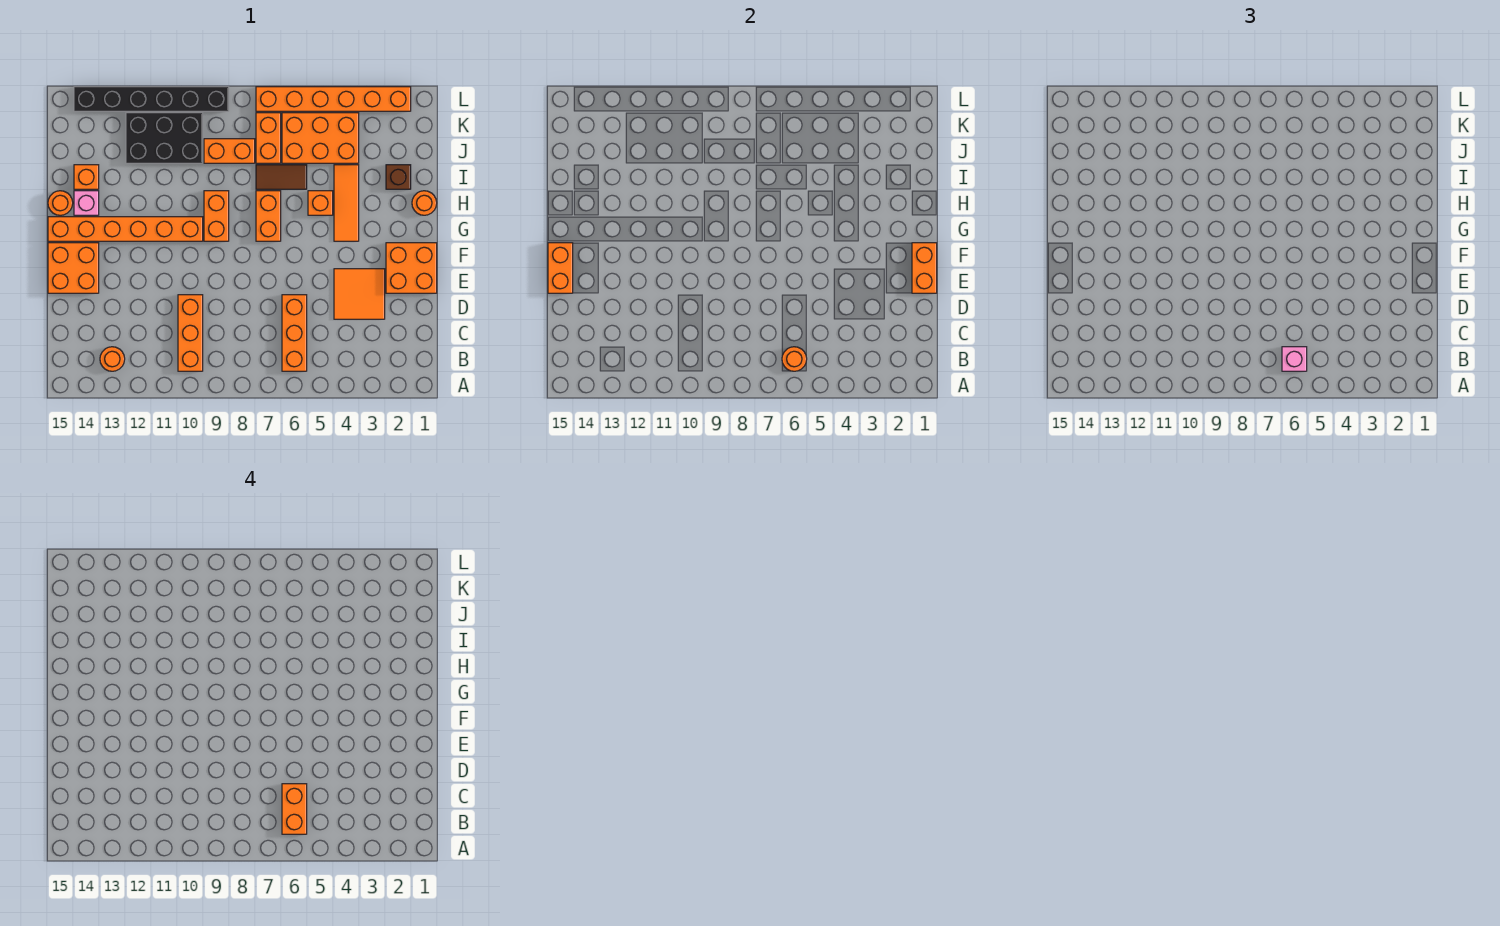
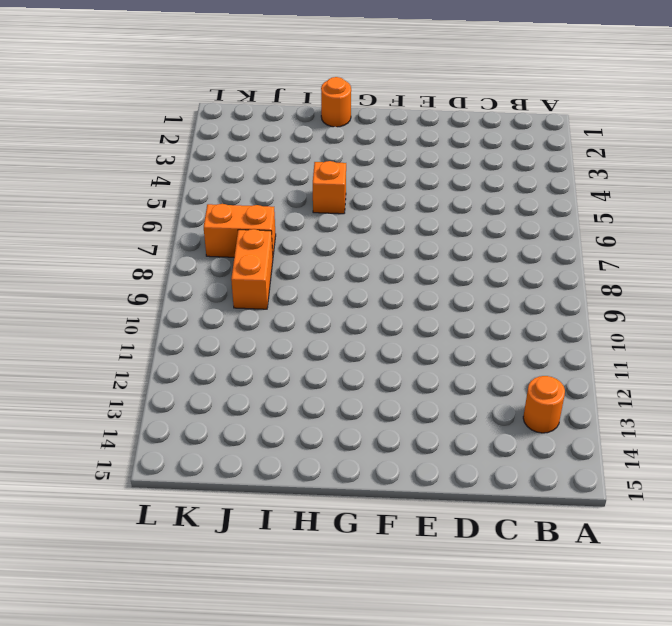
none -> orange 1x3 brick [282,295,307,371]
none -> orange 1x3 brick [178,295,203,371]
none -> orange 2x2 tile [334,269,385,319]

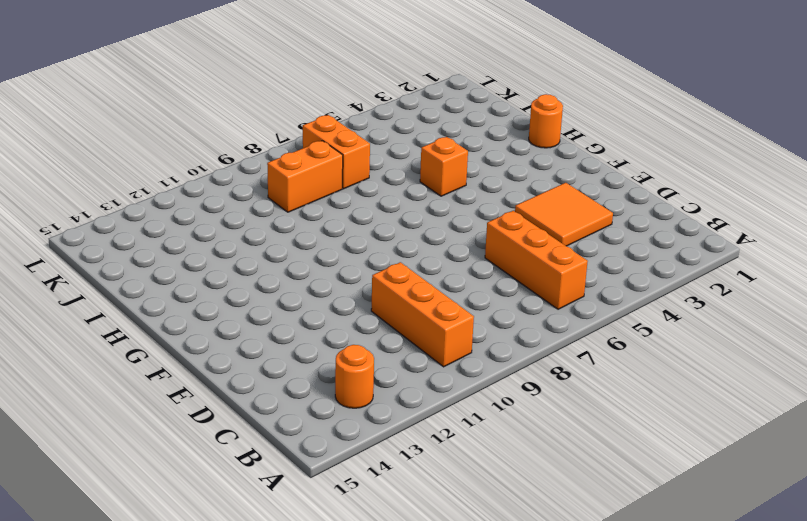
none -> orange 2x2 brick [386,243,437,293]
none -> orange 2x2 brick [48,243,99,293]
none -> orange 1x3 tile [334,165,359,241]

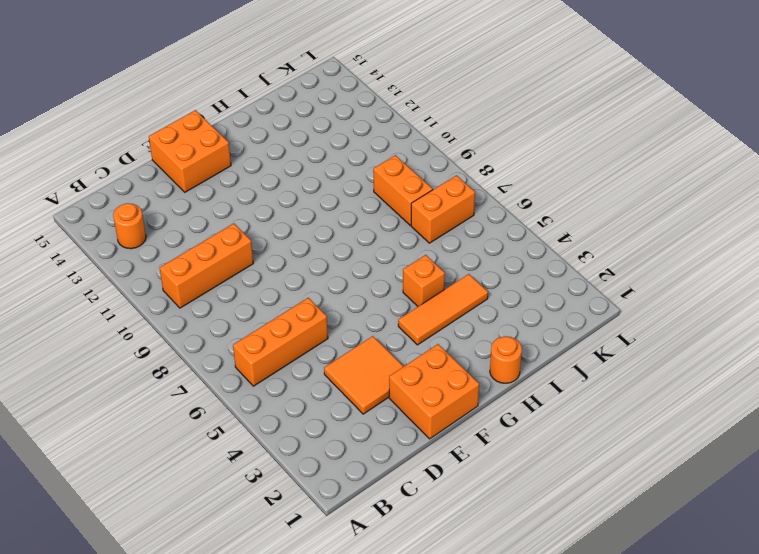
none -> orange 1x2 brick [256,191,281,241]
none -> orange 1x2 brick [204,191,229,241]
none -> orange 1x6 brick [48,217,203,241]

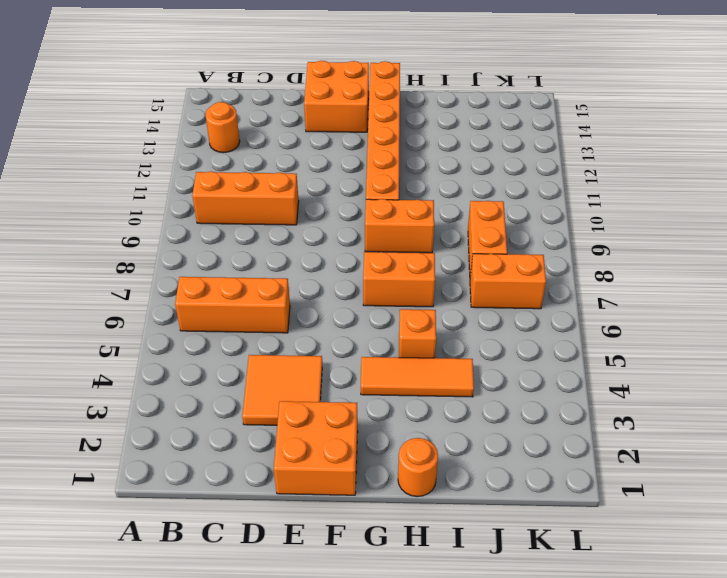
none -> pink 1x1 brick [74,191,99,215]
none -> orange 1x1 round brick [48,191,73,215]
none -> brown 1x1 brick [386,165,411,189]

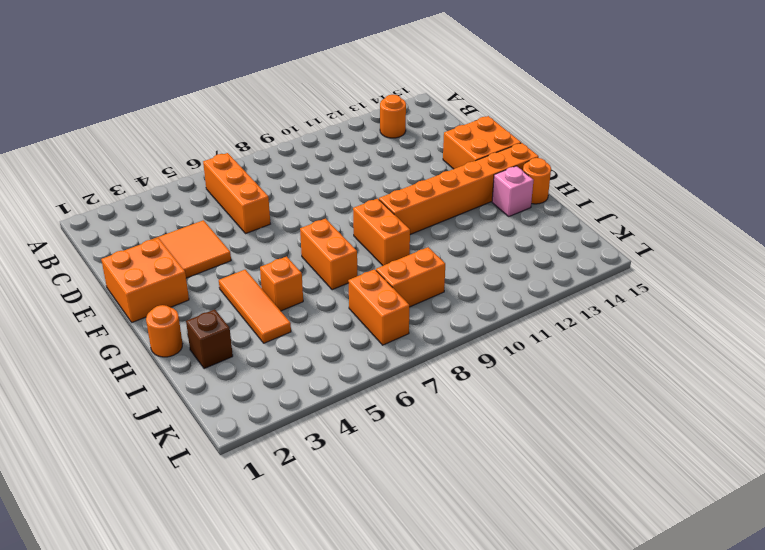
none -> orange 1x3 brick [178,295,203,371]
none -> brown 1x2 tile [256,165,307,189]
none -> orange 1x1 brick [74,165,99,189]

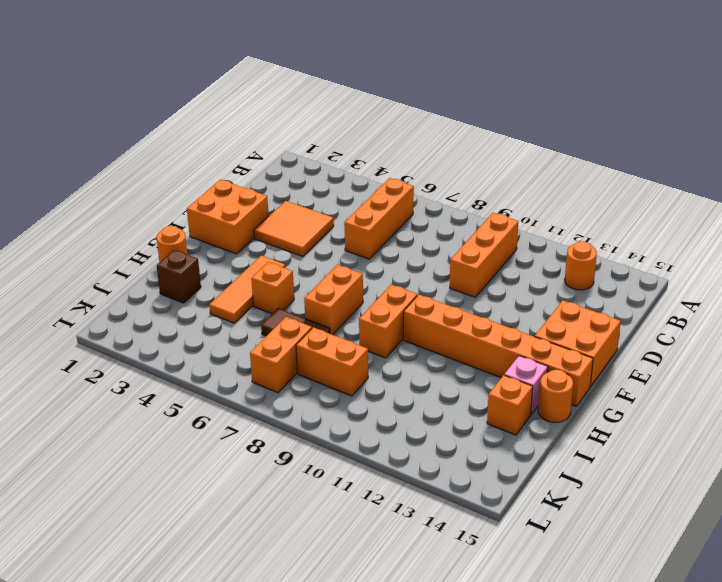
none -> orange 2x3 brick [282,113,359,163]
none -> black 2x3 brick [126,113,203,163]
none -> orange 1x6 brick [256,87,411,111]

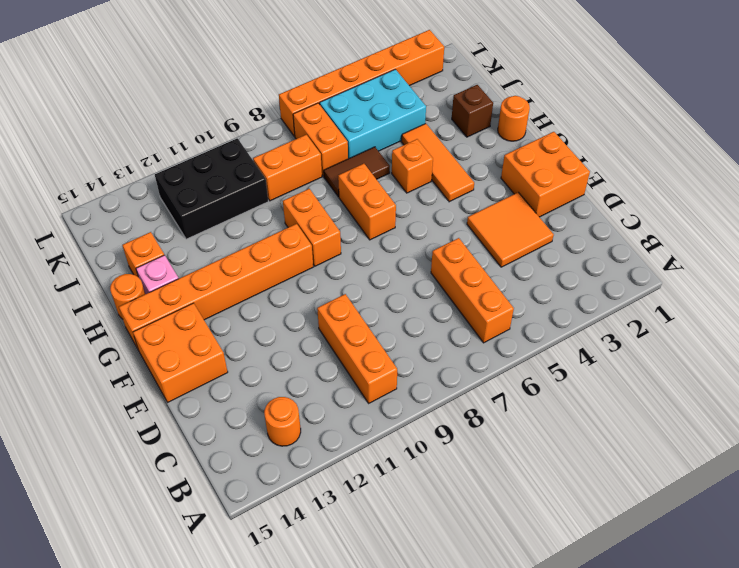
cyan 2x3 brick [320,69,426,159] -> orange 2x3 brick [282,113,359,163]
none -> black 1x6 brick [74,87,229,111]
none -> orange 1x1 round brick [782,347,807,371]
none -> orange 1x2 brick [912,243,937,293]

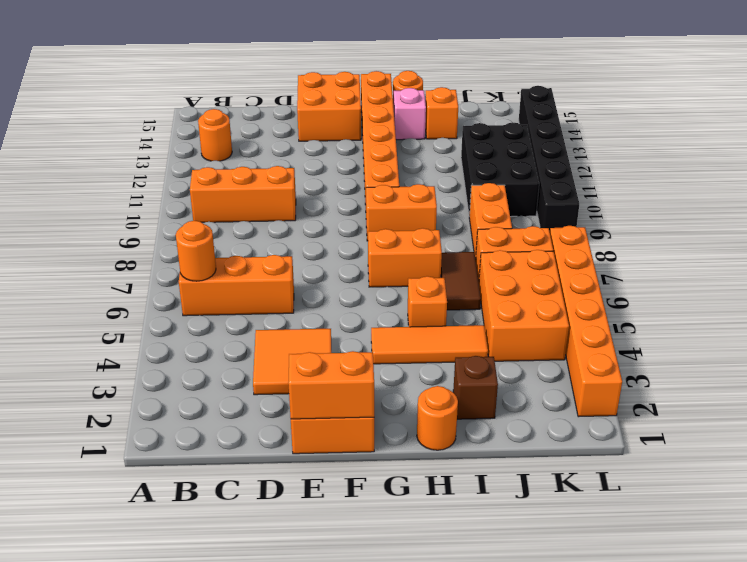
none -> orange 1x2 brick [548,243,573,293]
none -> pink 1x1 brick [1282,347,1307,371]
none -> orange 1x2 brick [282,784,307,834]

